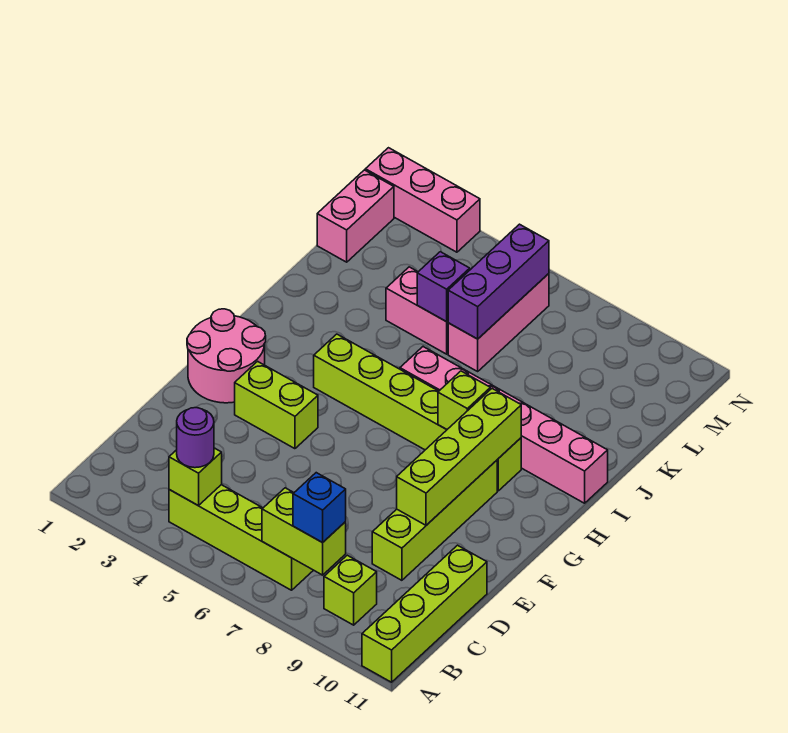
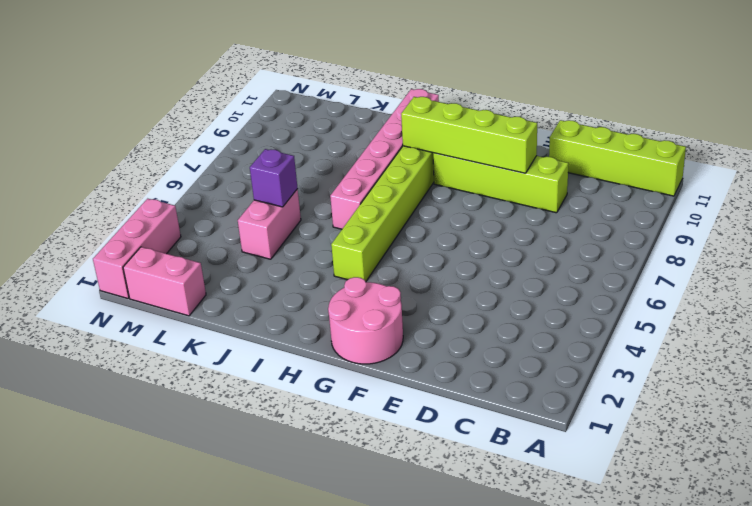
none -> lime 1x4 brick [169,485,313,590]
none -> lime 1x1 brick [324,555,377,625]
none -> lime 1x2 brick [235,361,318,449]

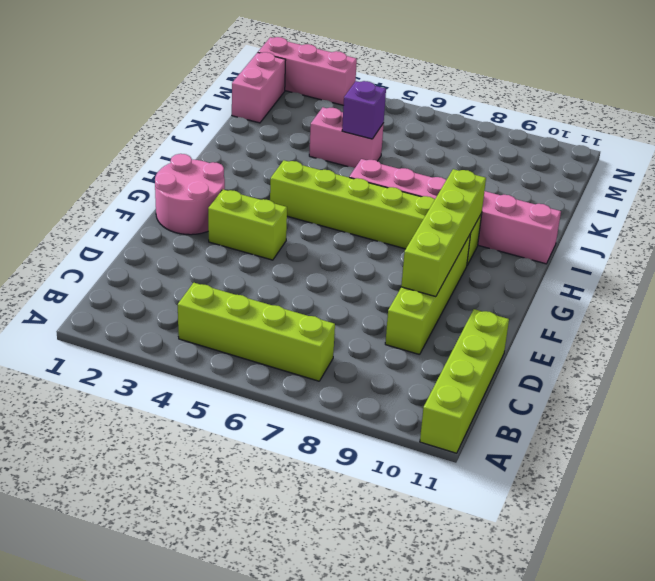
none -> lime 1x1 brick [324,555,377,625]
none -> pink 1x3 brick [448,274,549,371]
none -> lime 1x1 brick [169,448,222,505]

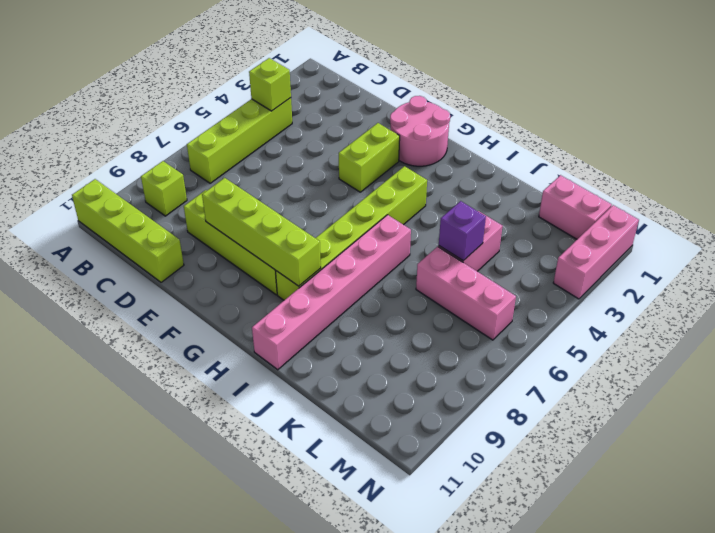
none -> lime 1x2 brick [262,488,346,575]
none -> lime 1x1 brick [438,371,490,429]
none -> purple 1x3 brick [448,224,549,339]

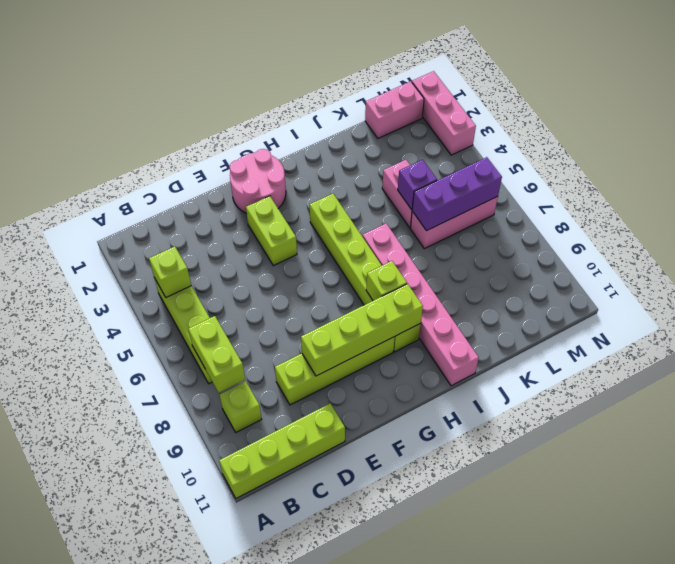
none -> purple 1x1 round brick [177,408,214,468]
none -> blue 1x1 brick [293,473,346,543]

